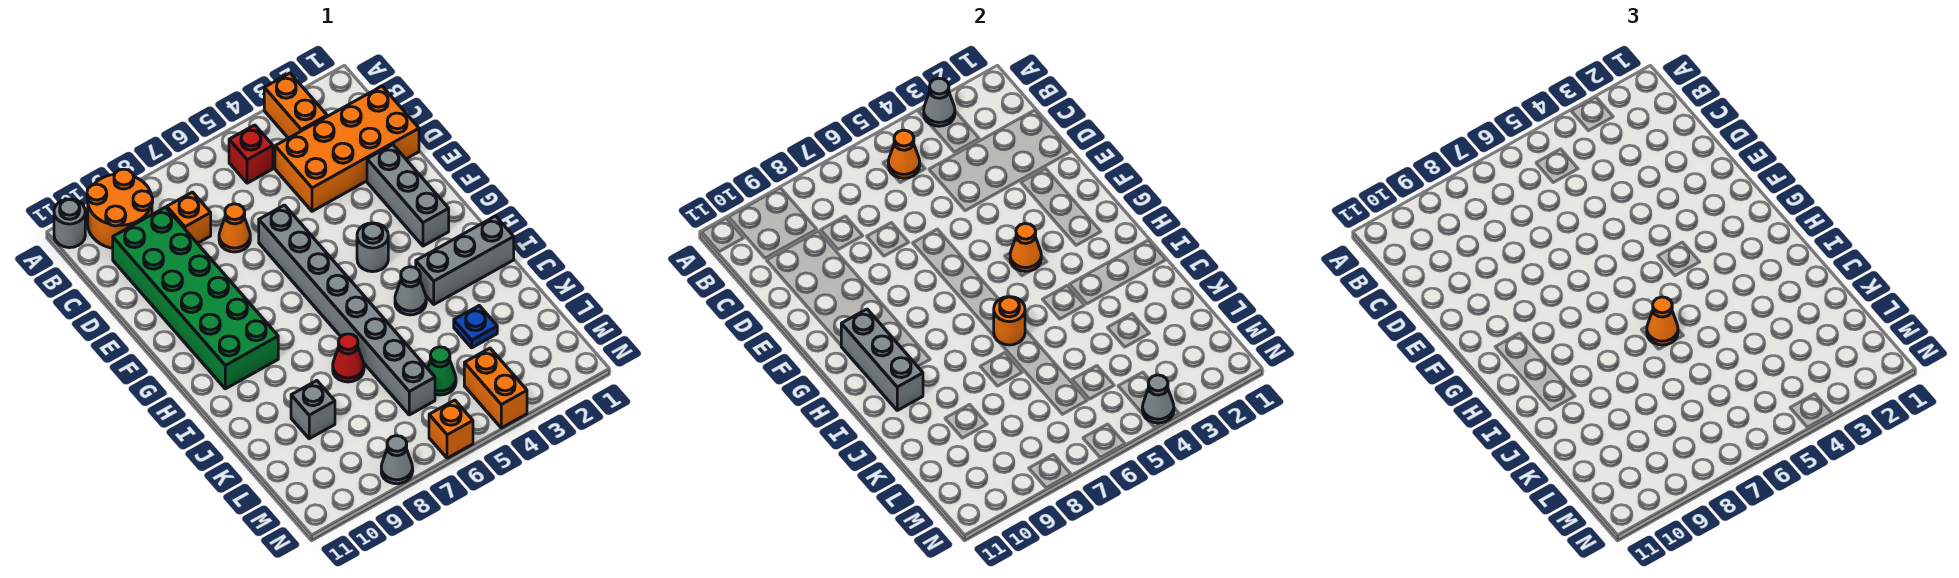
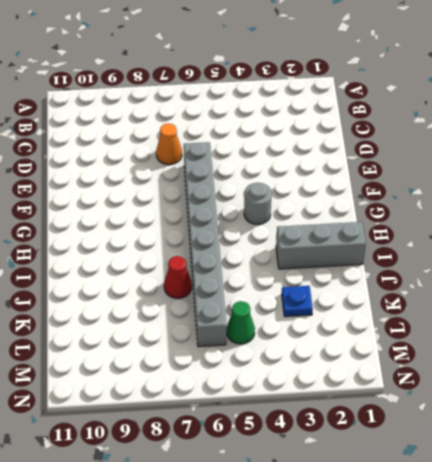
none -> orange 1x2 brick [264,73,327,138]
none -> orange 2x2 round brick [87,169,153,248]
none -> grey 1x1 round brick [54,199,85,248]

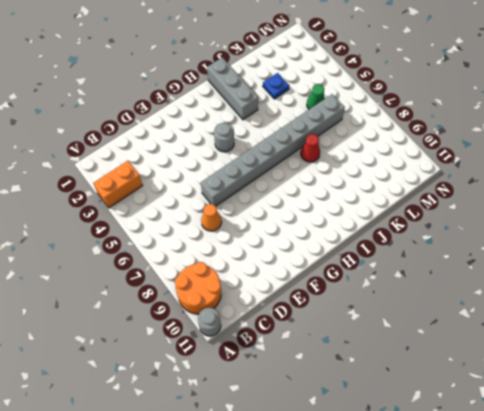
none -> red 1x1 brick [229,125,273,183]
none -> orange 2x4 brick [275,86,419,211]
none -> orange 1x1 brick [167,192,211,243]

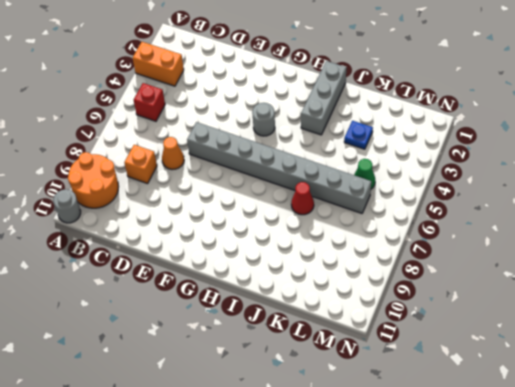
none -> orange 2x4 brick [275,86,419,211]
none -> green 2x6 brick [113,207,278,389]
none -> grey 1x3 brick [367,145,449,246]

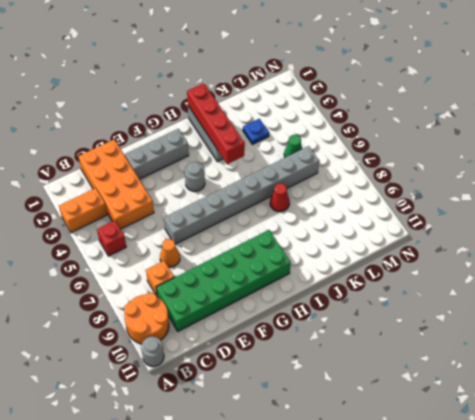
red 1x4 brick [187,83,245,164] -> none
none -> grey 1x1 cone [395,267,426,315]
none -> grey 1x1 brick [291,381,335,439]
none -> orange 1x2 brick [464,348,527,428]

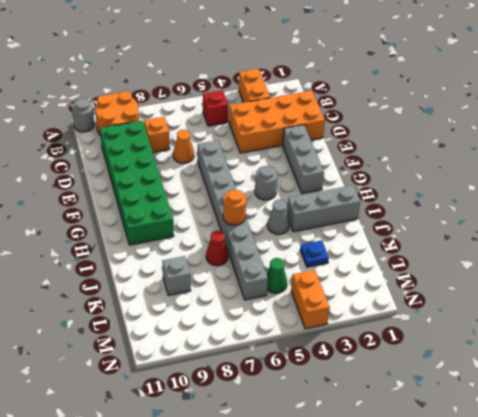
none -> orange 1x1 brick [429,400,473,458]
none -> grey 1x1 cone [381,436,413,484]
none -> grey 1x1 cone [924,78,955,126]

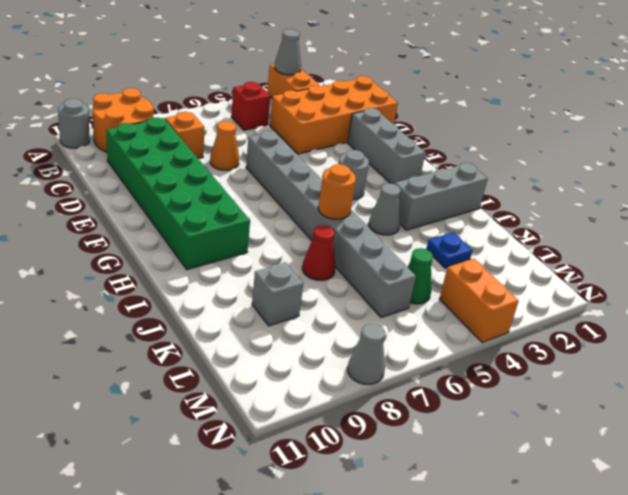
none -> orange 1x1 brick [429,400,473,458]
none -> orange 1x1 cone [888,130,920,178]
none -> orange 1x1 cone [1010,224,1041,271]

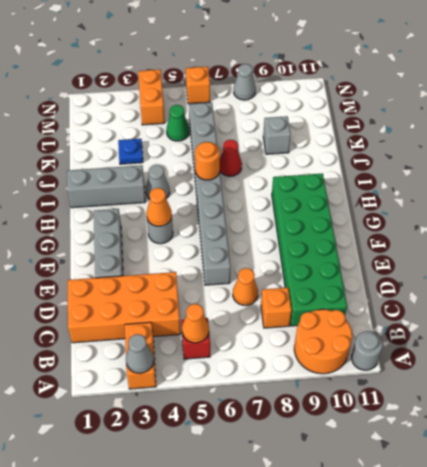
none -> grey 1x3 brick [841,309,923,410]
none -> grey 1x1 cone [1142,375,1174,423]
none -> orange 1x1 cone [1647,297,1678,345]

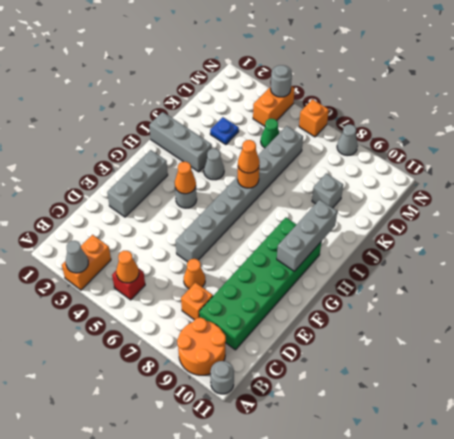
grey 1x1 round brick [271,65,292,97] -> grey 1x1 cone [1142,375,1174,423]
none -> orange 2x4 brick [275,86,419,211]
none -> red 1x1 cone [333,334,364,382]

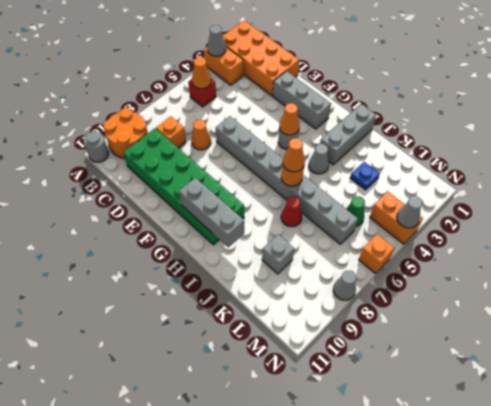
orange 2x4 brick [223,20,299,96] -> orange 2x4 brick turned to [275,86,419,211]

